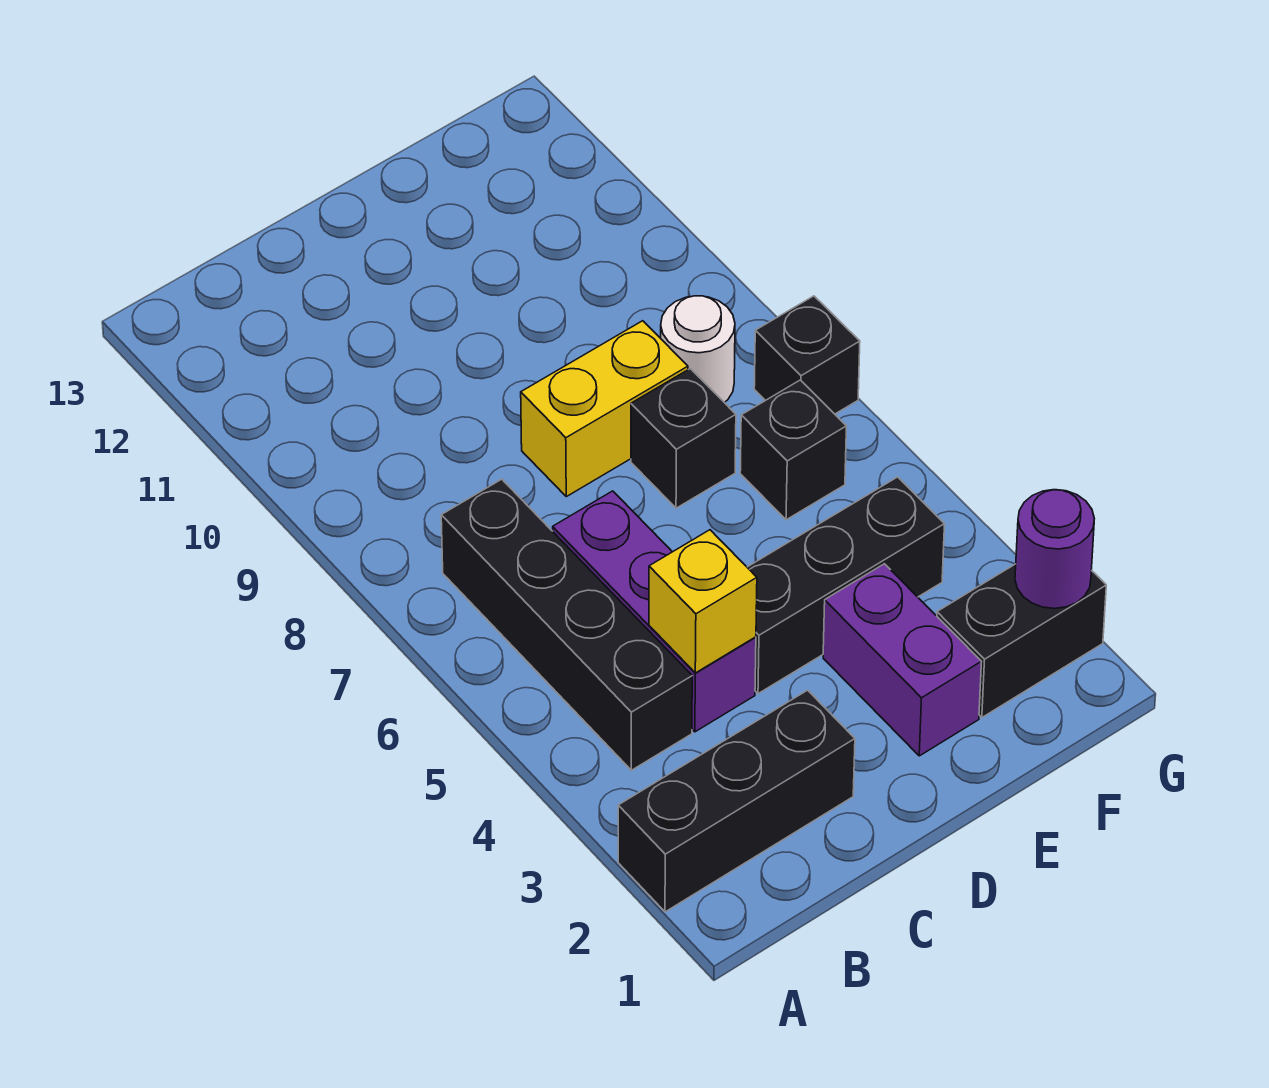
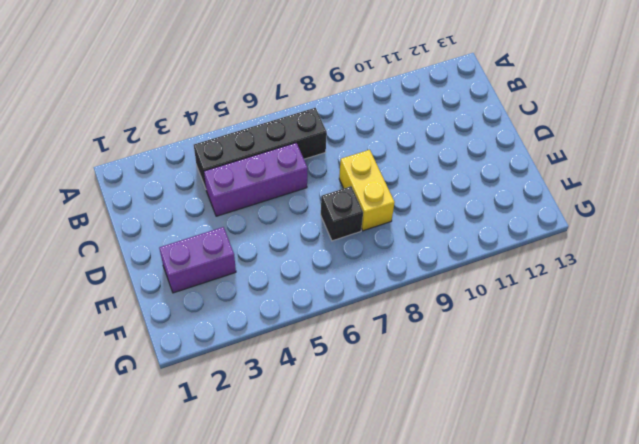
none -> black 1x3 brick [618,690,855,912]
none -> black 1x3 brick [747,477,945,694]
none -> black 1x2 brick [937,564,1106,717]

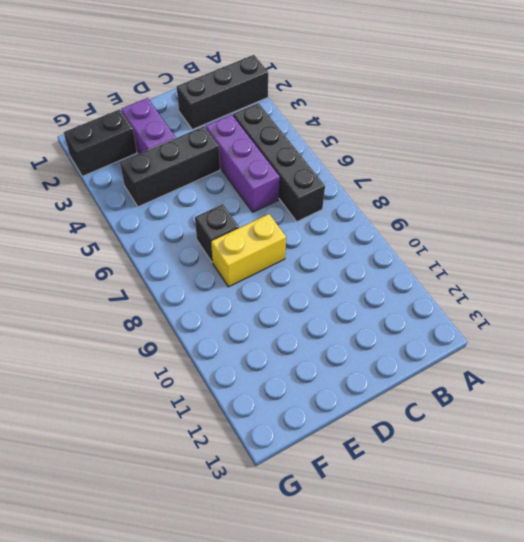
none -> black 1x1 brick [740,380,847,520]
none -> white 1x1 round brick [661,296,735,403]
none -> black 1x1 brick [754,296,860,414]

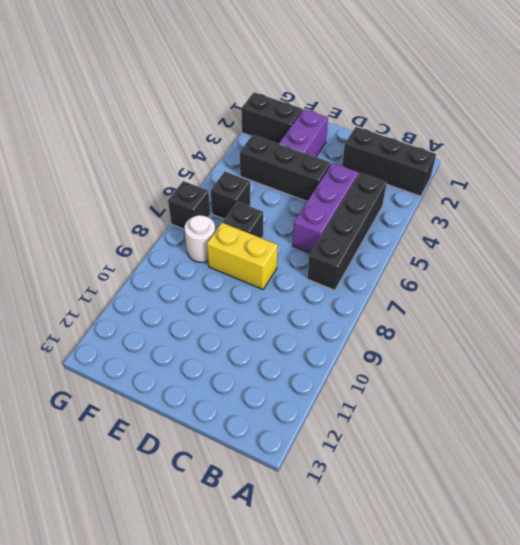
none -> yellow 1x1 brick [649,530,757,673]
none -> purple 1x1 round brick [1015,490,1094,609]

